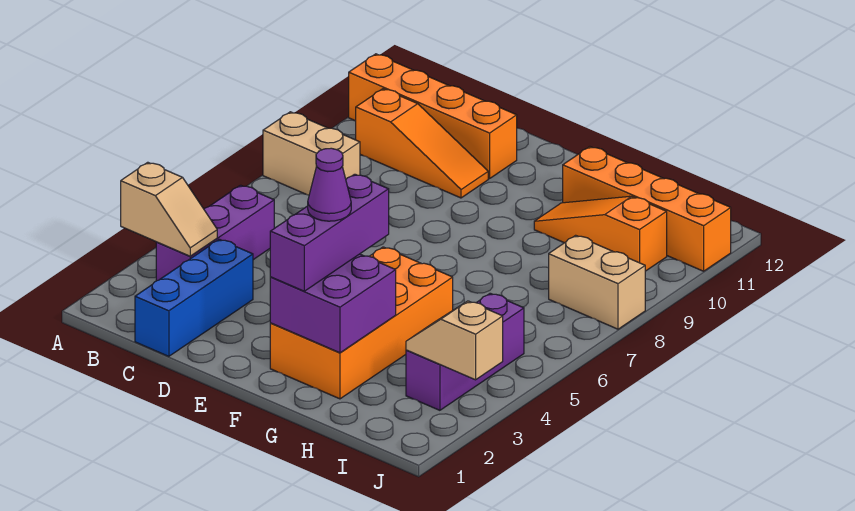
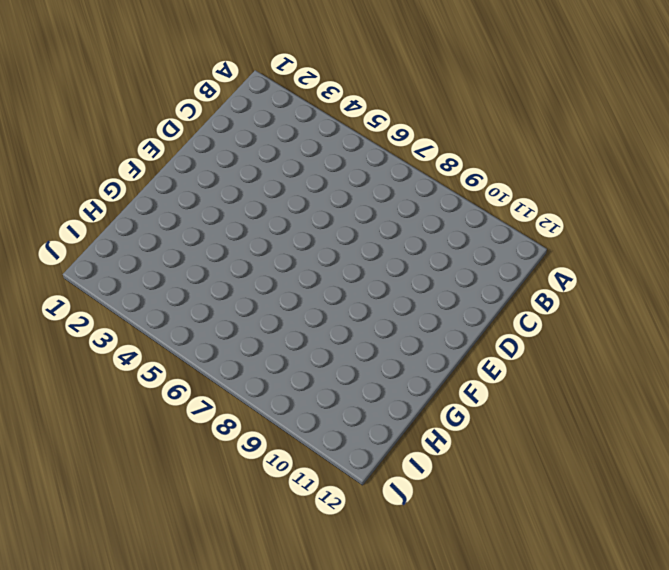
none -> tan 1x2 brick [263,112,360,195]
none -> orange 1x4 brick [349,54,517,179]
none -> purple 1x3 brick [156,185,274,281]

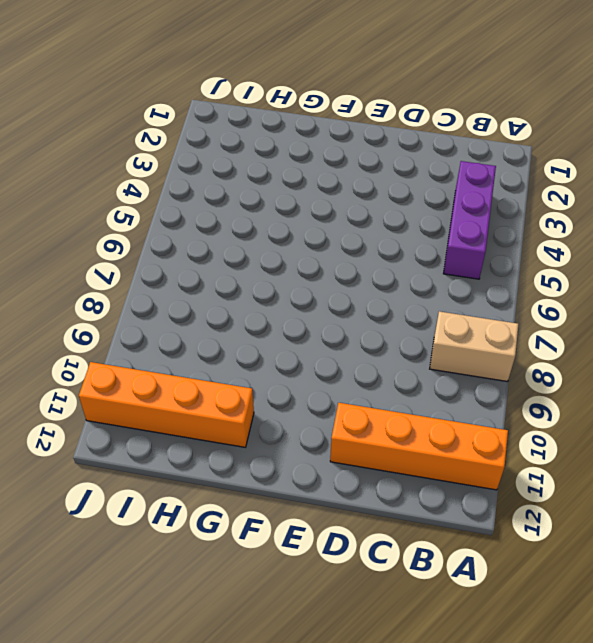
none -> orange 1x3 slope [356,89,488,198]
none -> blue 1x3 brick [135,239,253,356]
none -> orange 2x4 brick [270,247,453,399]

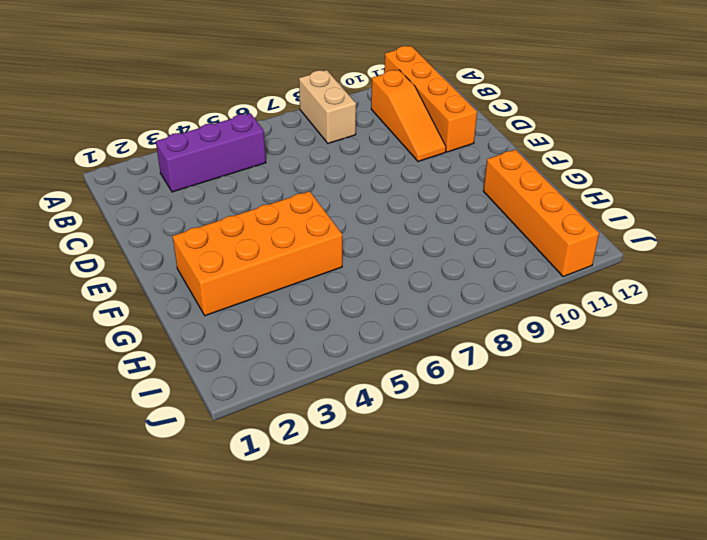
none -> blue 1x3 brick [135,239,253,356]
none -> orange 1x3 slope [534,196,667,271]
none -> purple 1x3 brick [406,293,524,410]

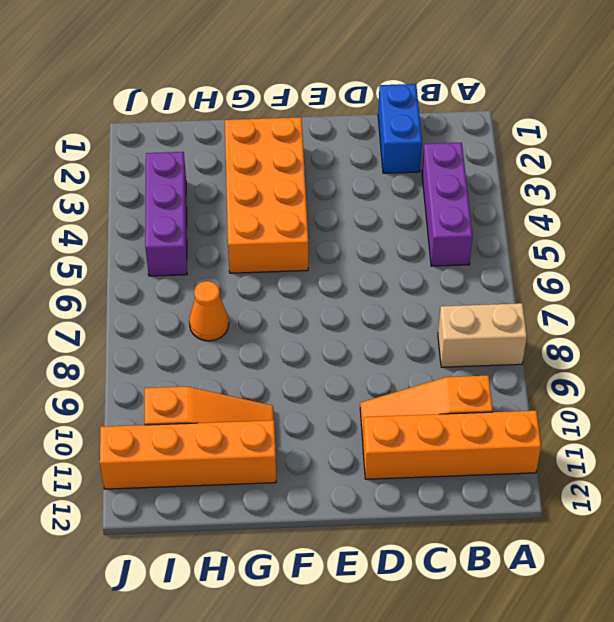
blue 1x2 brick [378,84,422,173] -> blue 1x3 brick [135,239,253,356]
orange 1x1 cone [189,281,229,341] -> none
none -> tan 1x2 brick [549,235,645,329]
none -> tan 1x2 slope [121,162,217,256]
none -> purple 2x2 brick [270,254,396,353]

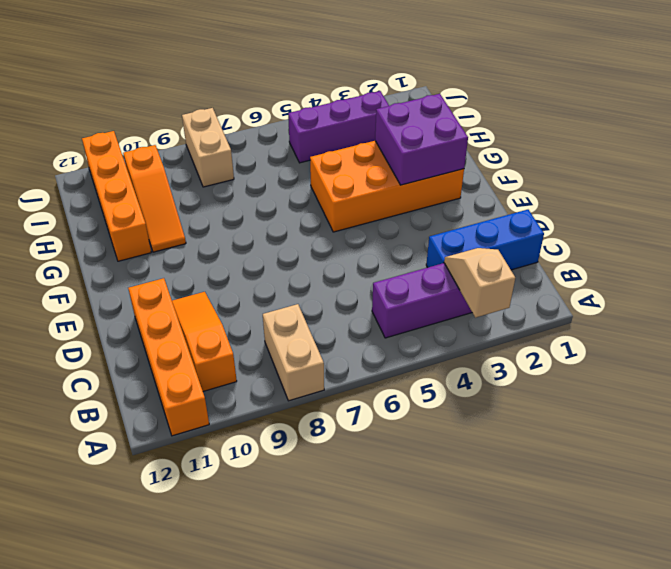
none -> tan 1x2 slope [406,301,503,380]
none -> purple 1x3 brick [270,174,389,291]
none -> purple 1x1 cone [308,148,351,221]

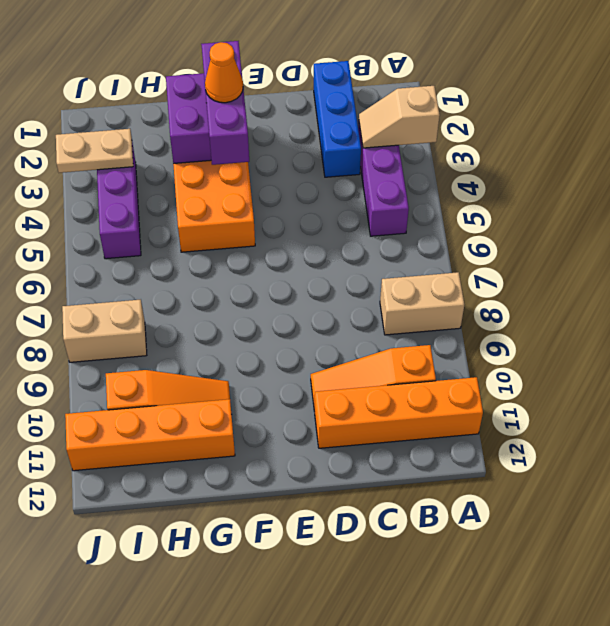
orange 1x1 cone [205,42,243,103] -> purple 1x1 cone [308,148,351,221]
tan 1x2 plate [56,129,133,173] -> tan 1x2 slope [406,301,503,380]

